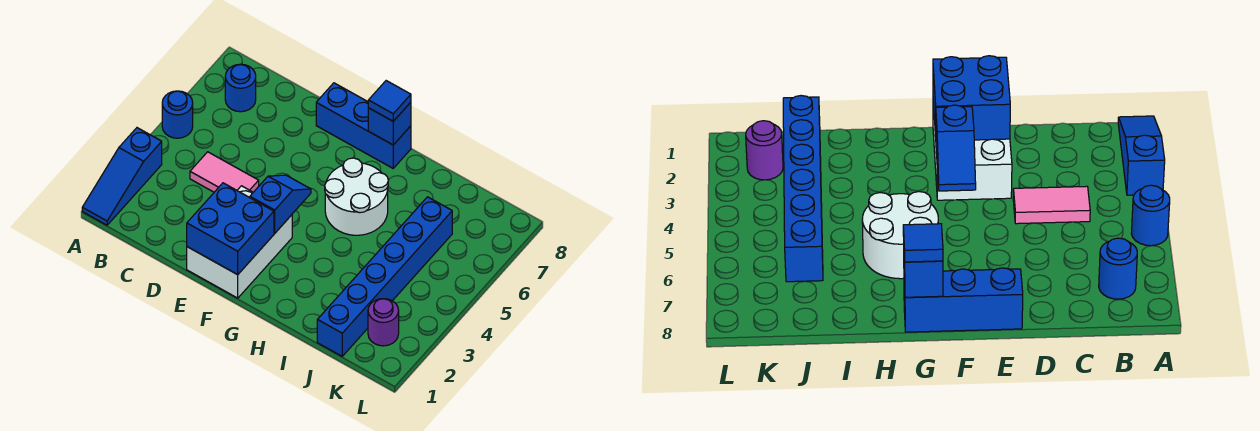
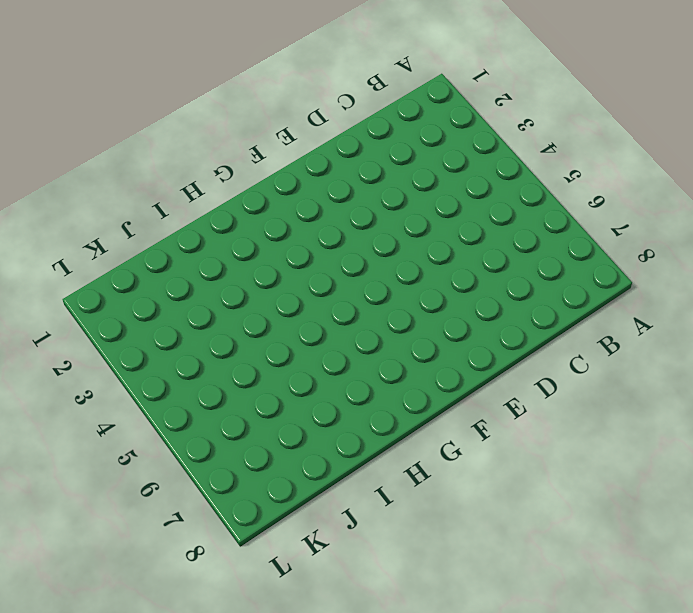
none -> blue 1x3 slope [82,128,162,225]
none -> blue 1x1 round brick [162,91,193,138]
none -> blue 1x1 round brick [225,64,256,112]

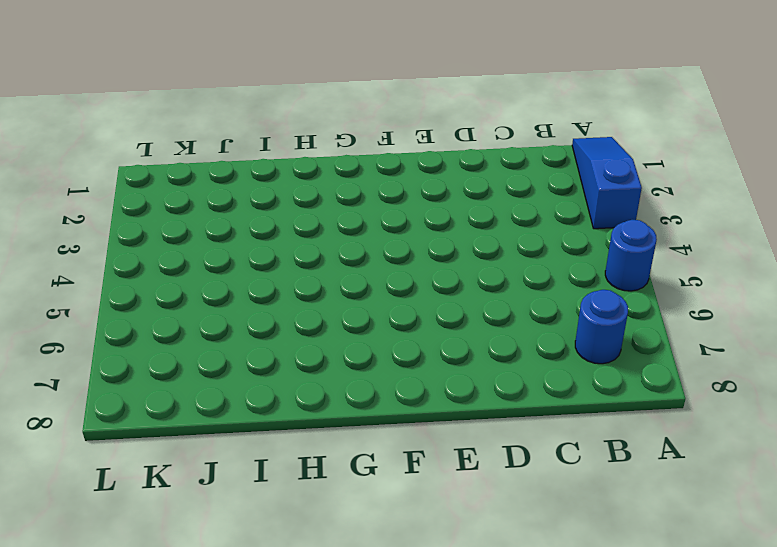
none -> pink 1x2 tile [190,152,259,192]
none -> white 2x3 brick [187,186,292,298]
none -> blue 1x3 brick [316,83,411,168]

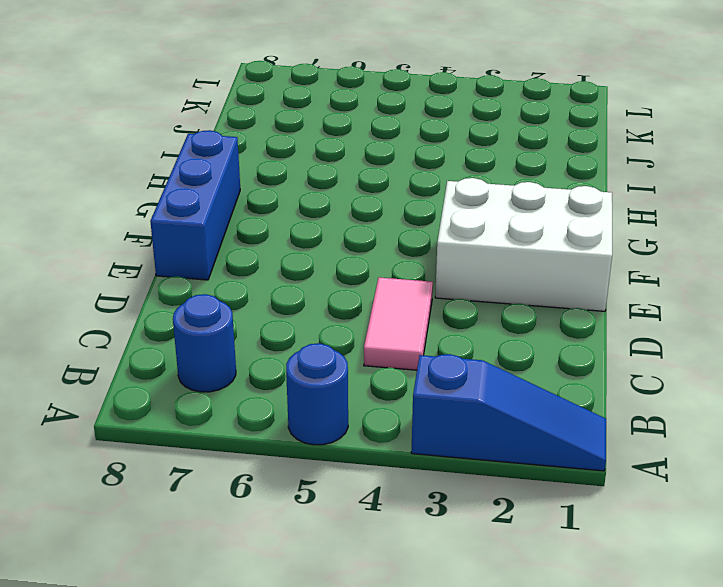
none -> white 2x2 round brick [325,158,388,235]
none -> blue 1x6 brick [317,197,452,356]
none -> purple 1x1 round brick [368,299,399,346]

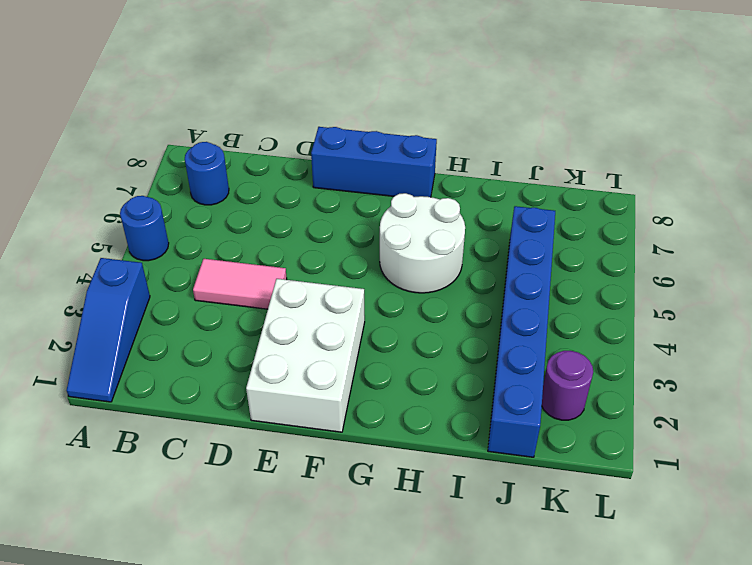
none -> blue 2x2 brick [187,183,274,275]
none -> blue 1x2 slope [250,175,311,233]
none -> blue 1x1 brick [368,102,411,145]

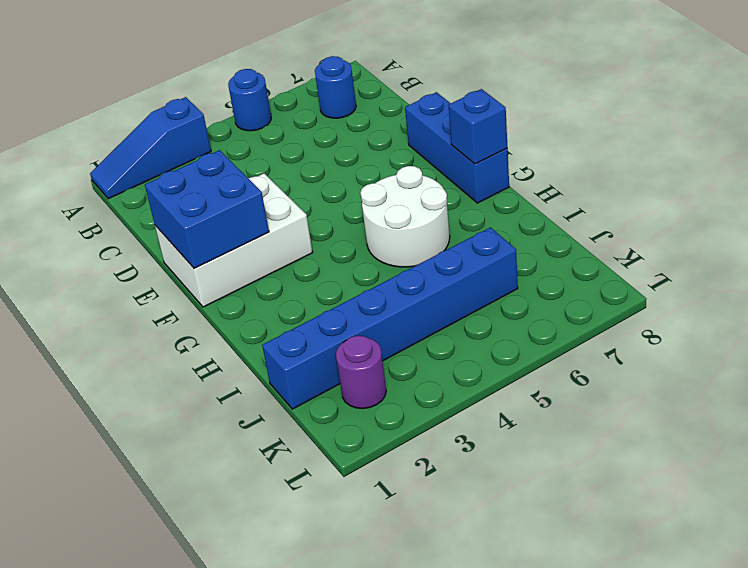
none -> pink 1x2 tile [190,152,259,192]
none -> blue 1x2 slope [250,175,311,233]
none -> blue 1x1 tile [368,81,411,121]

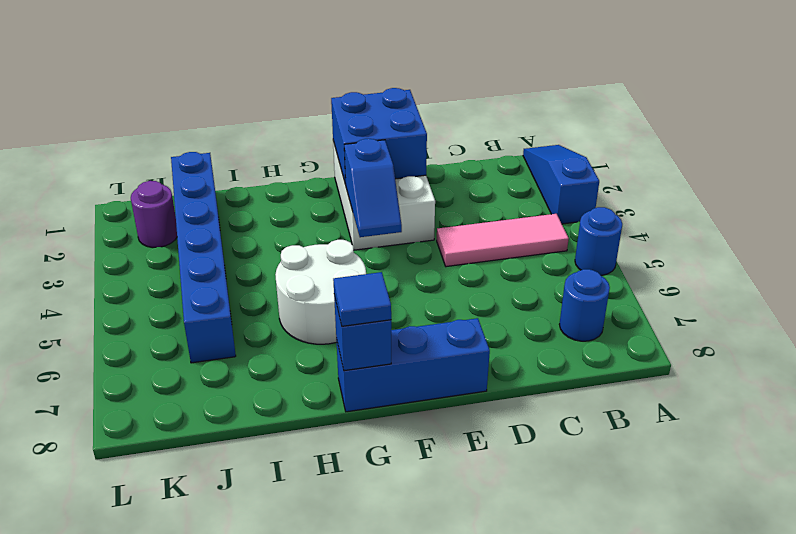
pink 1x3 tile [437,214,569,267] -> pink 1x2 tile [190,152,259,192]

